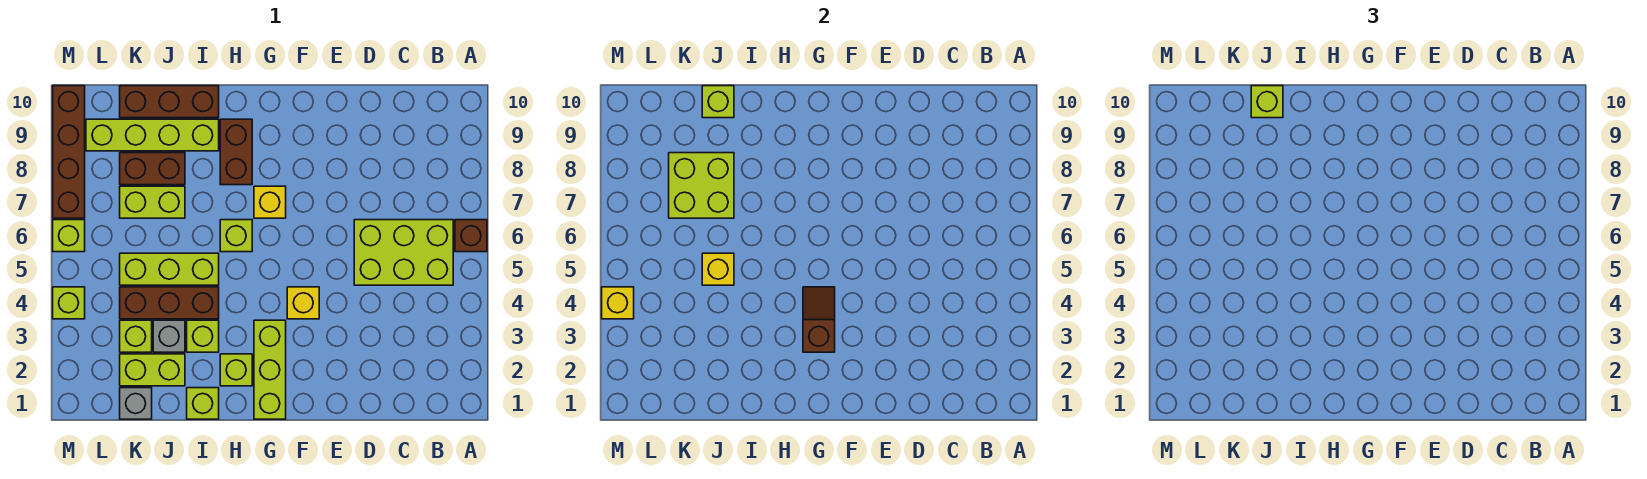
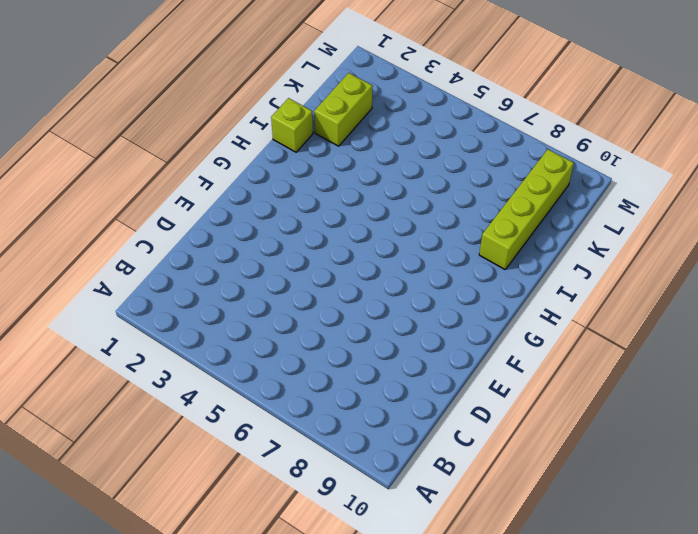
none -> brown 1x1 brick [455,220,487,252]
none -> lime 2x3 brick [354,220,453,285]
none -> yellow 1x1 brick [287,287,319,319]

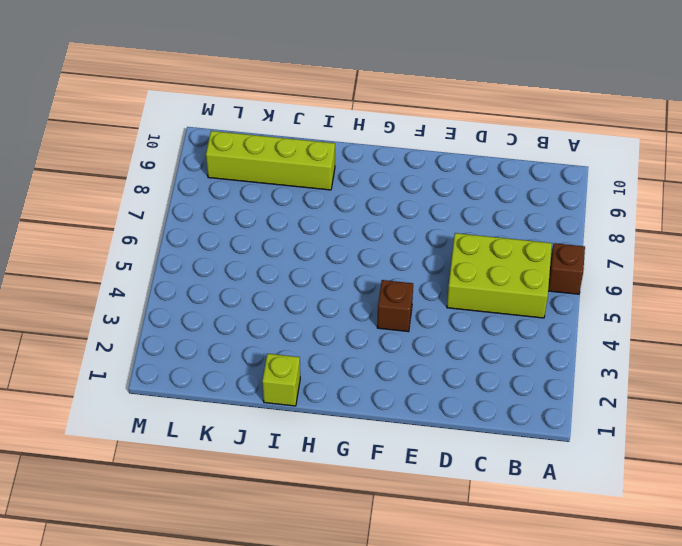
brown 1x1 brick [377,280,413,332] -> yellow 1x1 brick [287,287,319,319]
none -> lime 1x3 brick [254,320,286,419]
none -> yellow 1x1 brick [254,186,286,218]
none -> lime 1x1 brick [220,354,252,386]

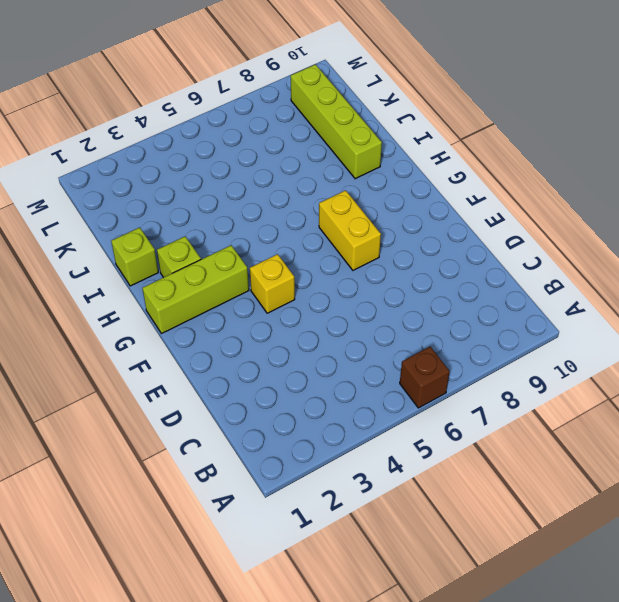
yellow 1x2 brick [319,190,381,270] -> yellow 1x1 brick [254,186,286,218]
none -> lime 2x3 brick [354,220,453,285]
none -> lime 1x1 brick [220,220,252,252]
none -> brown 1x2 brick [220,119,252,185]

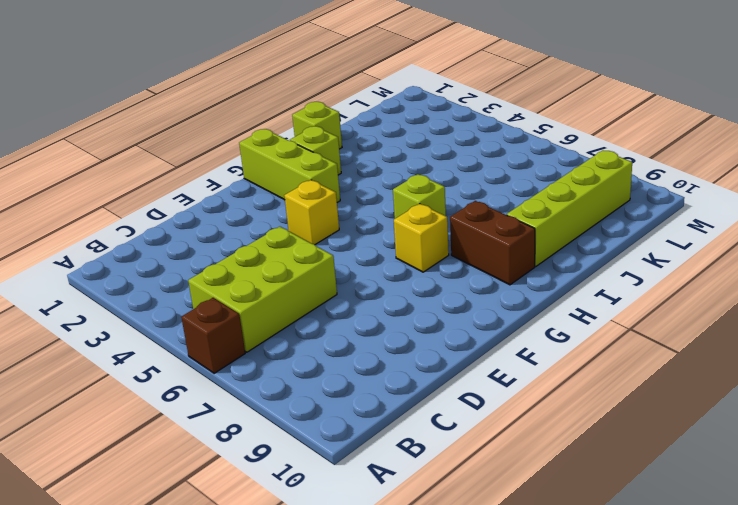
none -> lime 1x1 brick [187,320,219,352]
none -> brown 1x3 brick [120,287,219,319]
none -> lime 1x3 brick [120,253,219,285]

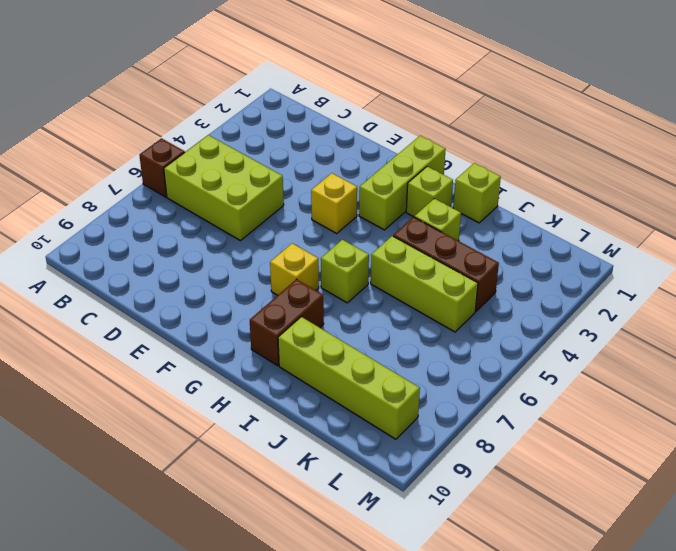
none -> brown 1x3 brick [120,86,219,118]
none -> lime 1x2 brick [120,354,185,386]
none -> grey 1x1 brick [153,320,185,352]

